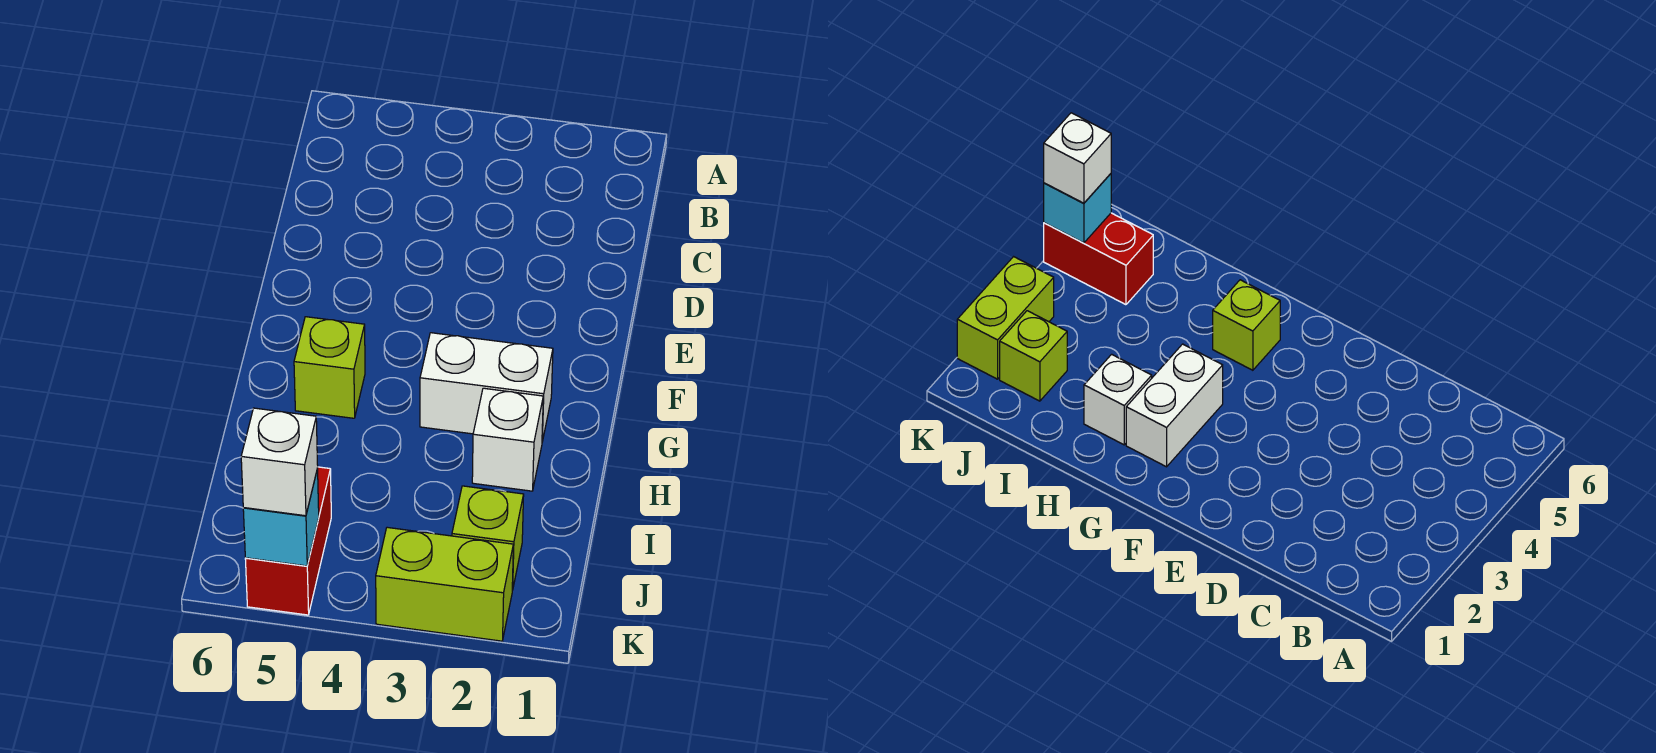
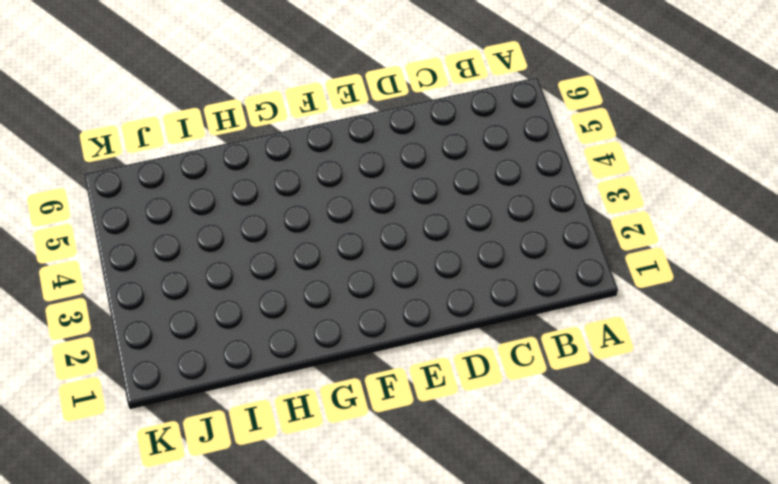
none -> white 1x2 brick [420,333,553,442]
none -> lime 1x1 brick [294,317,365,418]

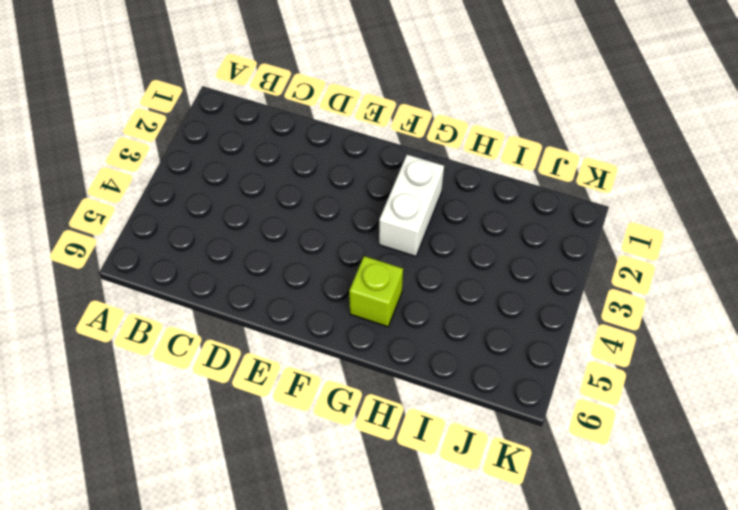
none -> white 1x1 brick [472,388,543,491]
none -> lime 1x1 brick [452,486,524,590]

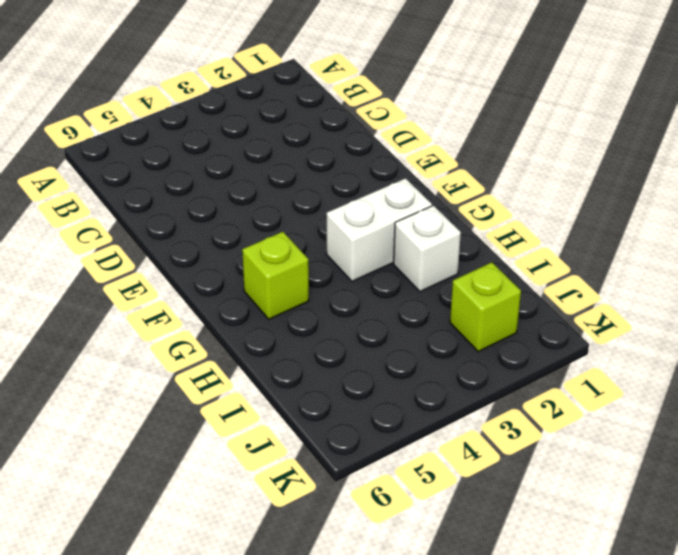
none -> red 1x2 brick [245,467,331,615]
none -> lime 1x2 brick [376,527,513,641]

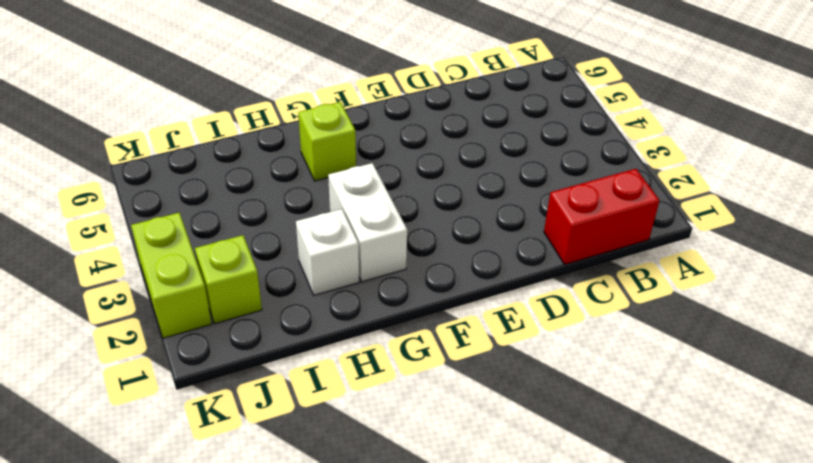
red 1x2 brick [544,169,660,264] -> red 1x2 brick moved to [245,467,331,615]
none -> cyan 1x1 brick [243,469,319,566]
none -> white 1x1 brick [241,408,318,516]

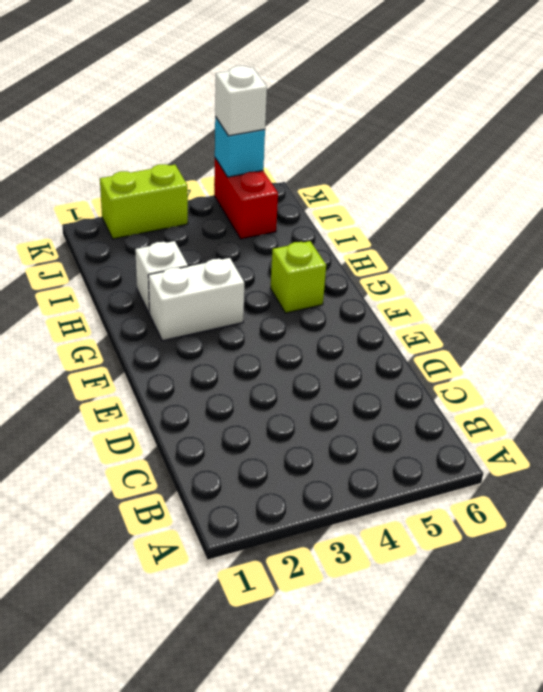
none -> lime 1x1 brick [452,486,524,590]

